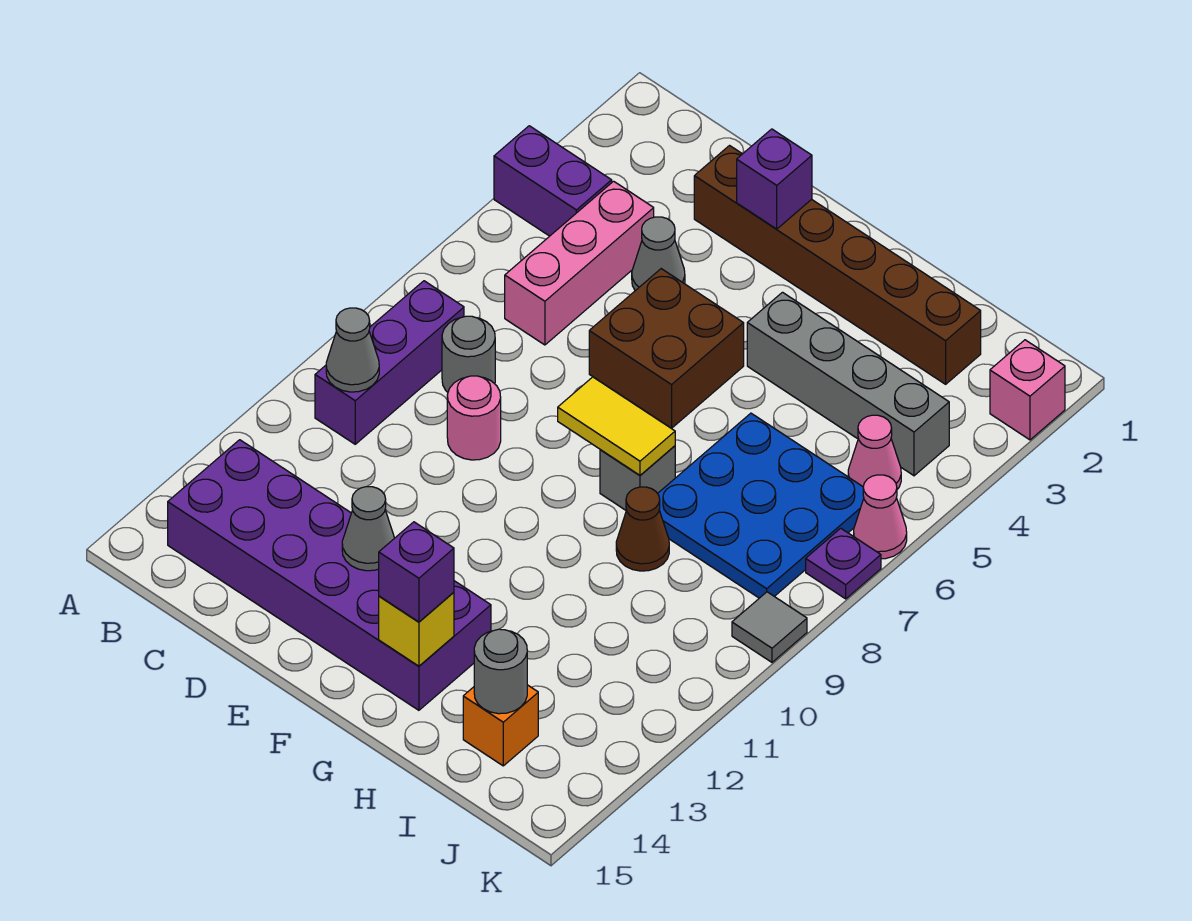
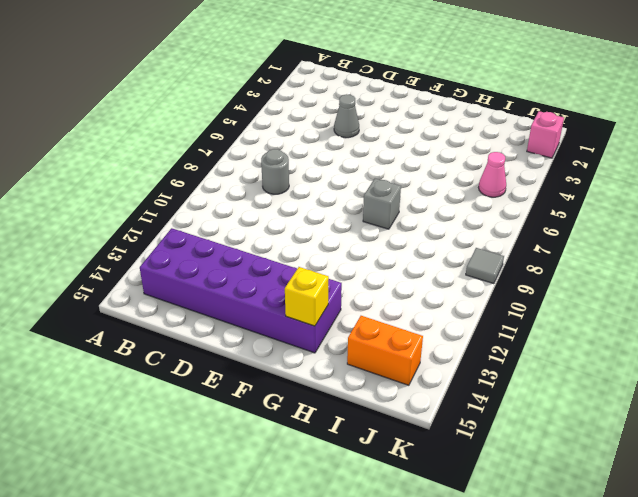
orange 1x2 brick [347,316,423,385] -> orange 1x1 brick [463,685,538,766]
none -> purple 1x2 brick [494,126,612,236]
none -> purple 1x3 brick [315,281,464,444]
none -> pink 1x3 brick [505,181,654,345]

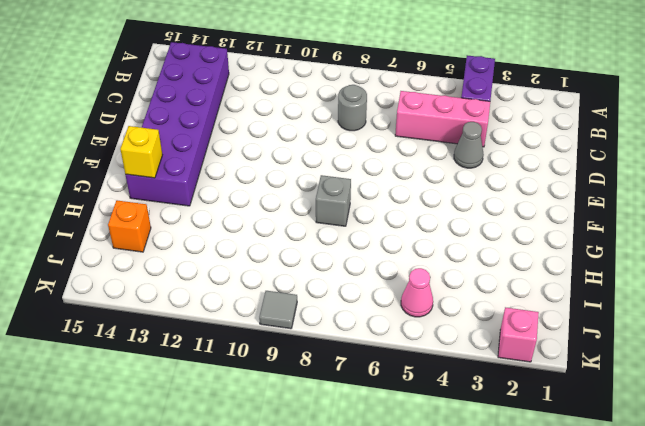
none -> purple 1x3 brick [315,281,464,444]
none -> brown 1x6 brick [694,146,981,384]
none -> pink 1x1 round brick [447,376,501,460]

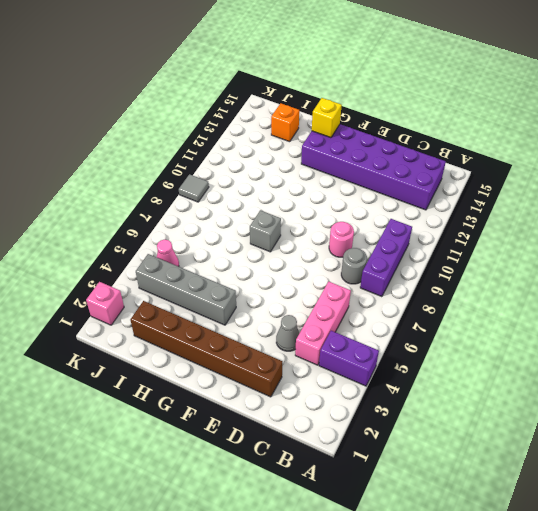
none -> brown 2x2 brick [589,269,744,428]
none -> blue 3x3 plate [658,413,864,598]
none -> brown 1x1 cone [616,487,669,571]

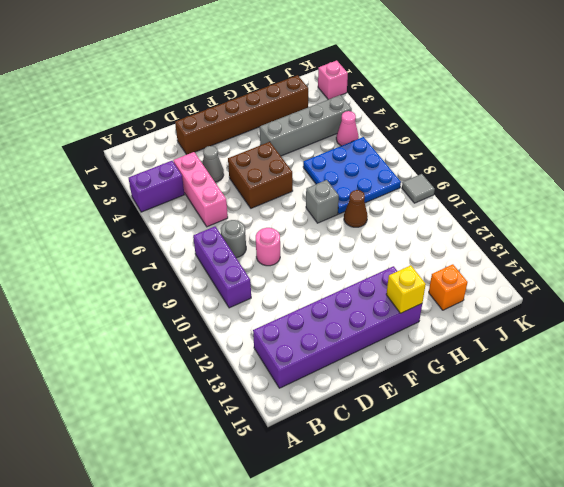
none -> pink 1x1 cone [854,475,907,559]
none -> purple 1x1 plate [806,528,881,599]
none -> grey 1x1 cone [326,308,379,392]

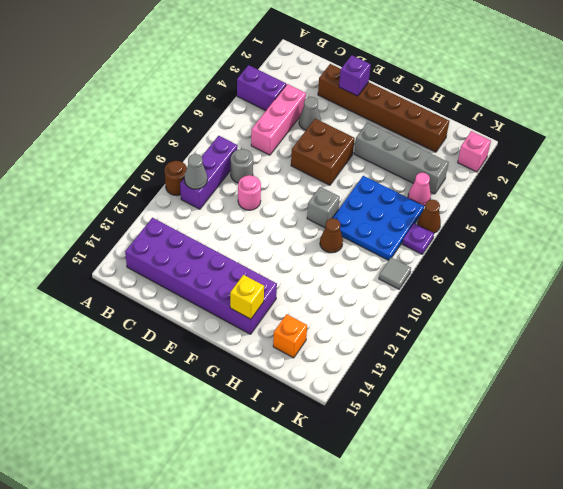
brown 1x1 round brick [165,161,187,196] -> none
brown 1x1 cone [418,200,441,233] -> pink 1x1 cone [854,475,907,559]
none -> grey 1x1 cone [342,487,394,571]
none -> yellow 1x2 tile [558,377,675,475]
none -> grey 1x1 round brick [474,629,527,714]

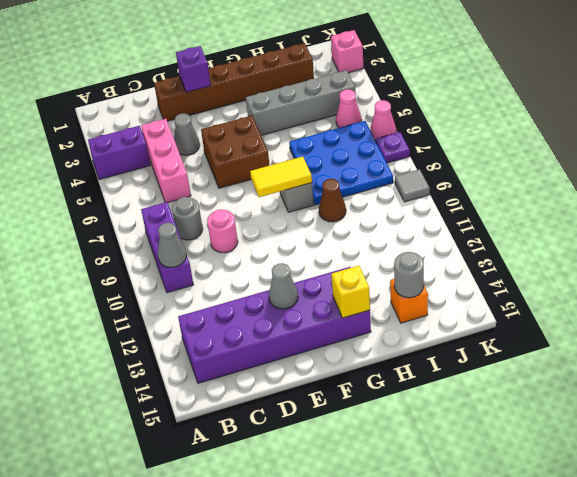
none -> purple 1x1 brick [379,522,454,622]

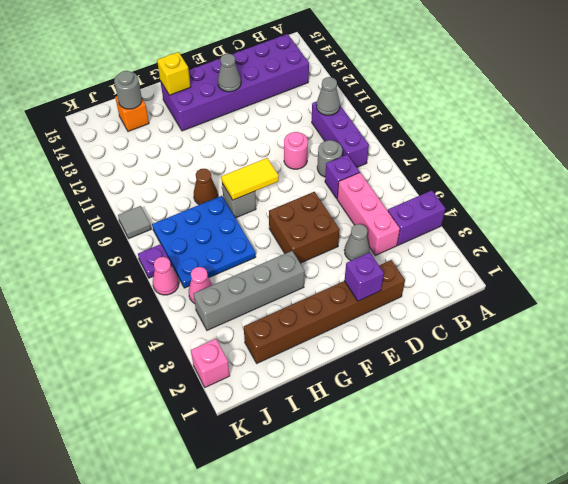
purple 1x1 brick [325,155,360,199] -> purple 1x1 brick moved to [379,522,454,622]

